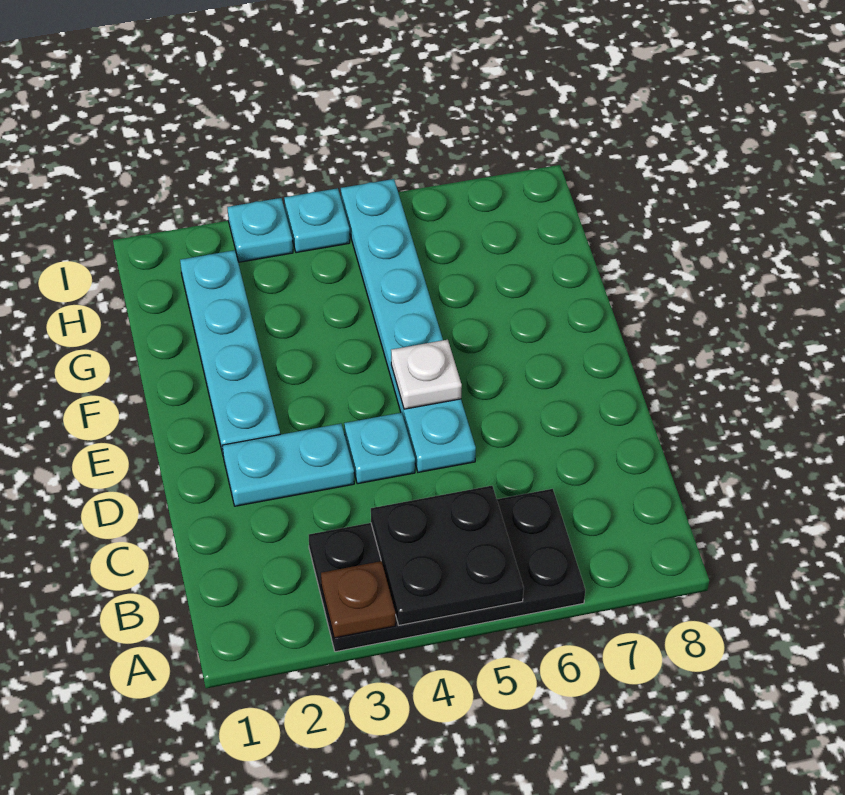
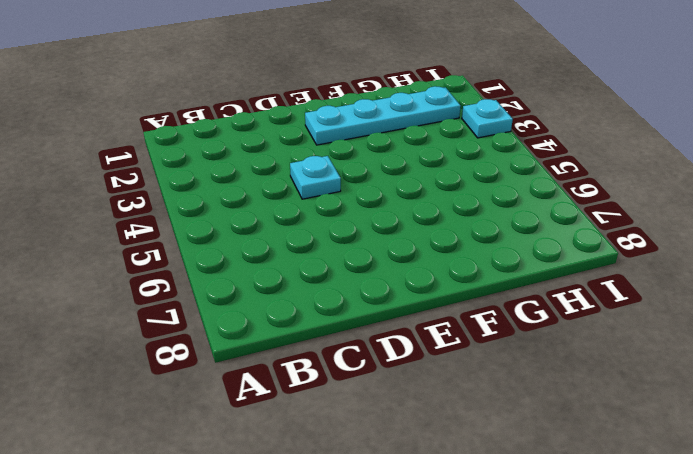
none -> black 2x4 plate [309,489,585,652]
none -> cyan 1x2 plate [222,424,354,506]

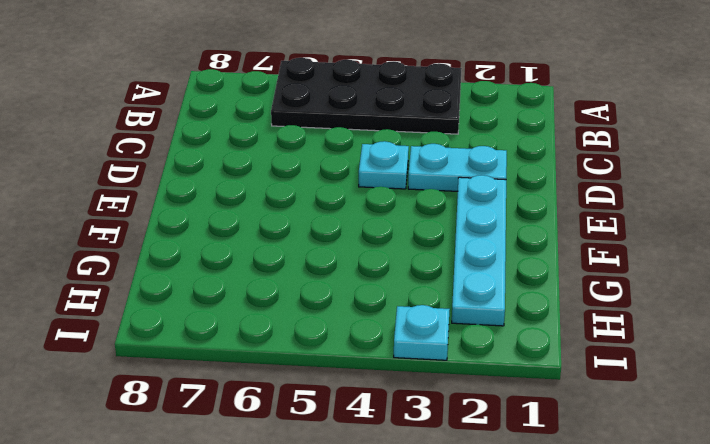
none -> cyan 1x6 plate [341,179,476,472]
none -> cyan 1x1 plate [284,188,350,253]

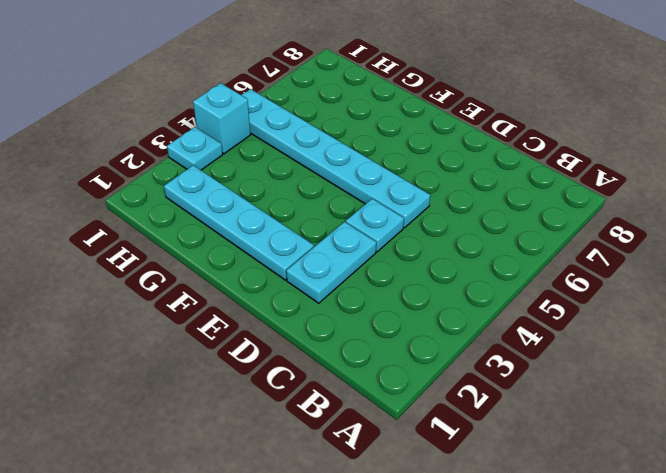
cyan 1x1 brick [193,83,251,154] -> cyan 1x1 plate [284,188,350,253]
none -> black 2x4 plate [309,489,585,652]
none -> brown 1x1 plate [321,561,395,638]

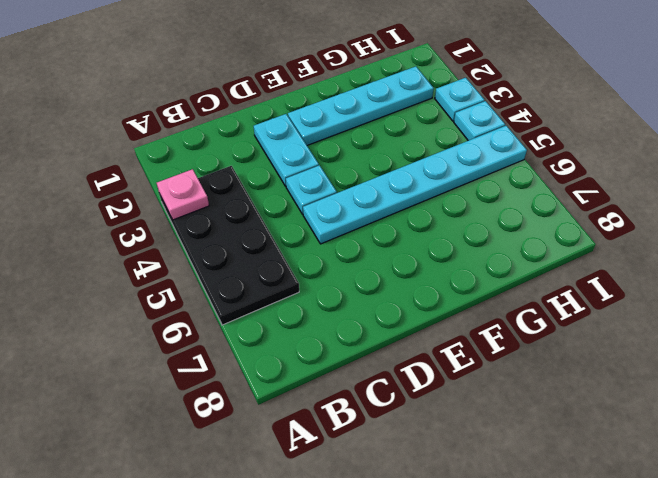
pink 1x1 plate [157,169,209,220] -> brown 1x1 plate [321,561,395,638]
none -> black 2x2 plate [371,486,524,625]
none -> white 1x1 plate [391,340,462,409]

